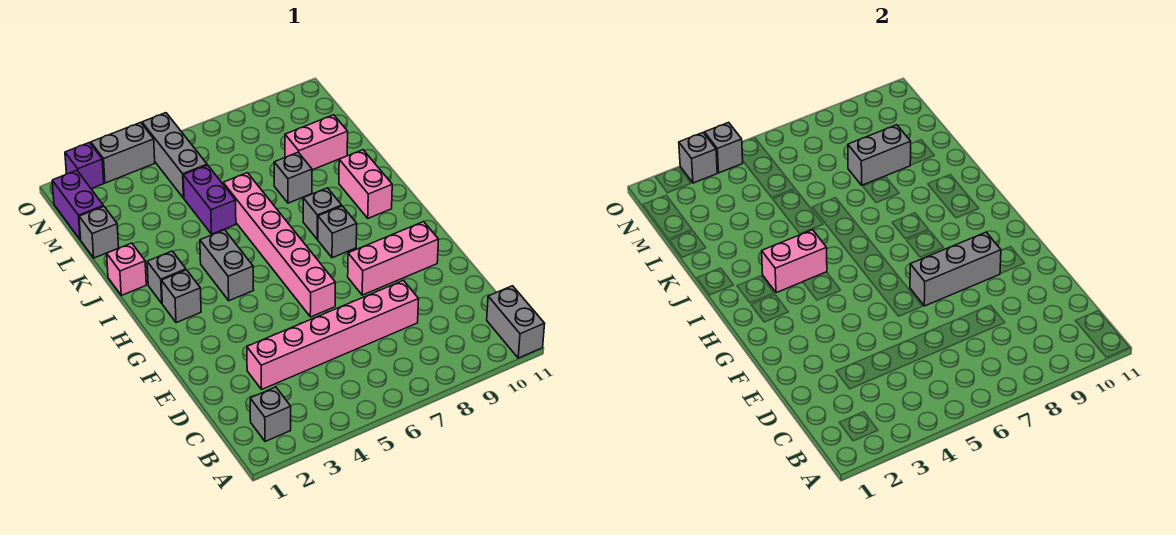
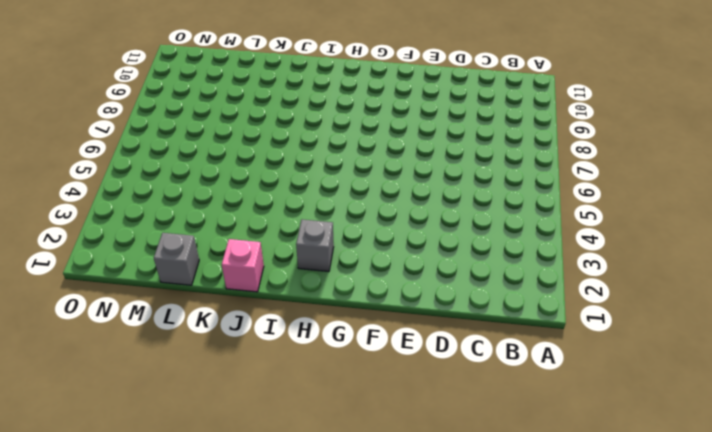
none -> grey 1x2 brick [487,286,545,358]
none -> grey 1x1 brick [250,387,291,442]
none -> pink 1x6 brick [247,281,419,389]

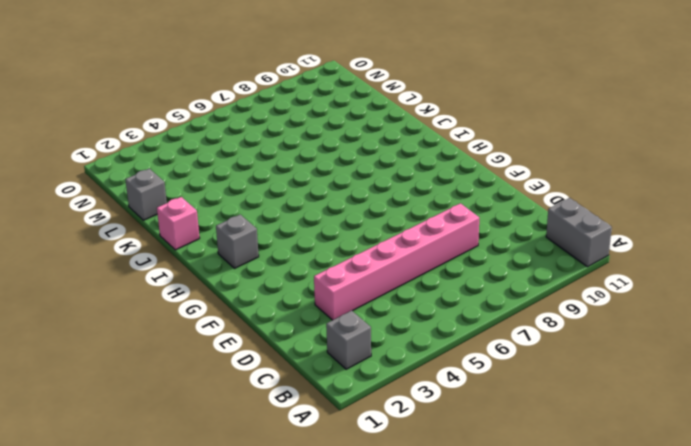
none -> pink 1x6 brick [223,173,335,317]
none -> pink 1x3 brick [348,222,438,295]
none -> grey 1x2 brick [200,230,254,301]

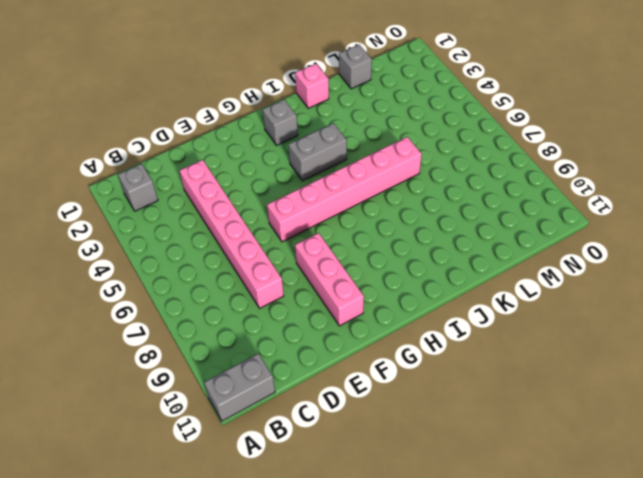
none -> grey 1x1 brick [318,206,357,258]
none -> grey 1x1 brick [147,251,186,303]
none -> grey 1x1 brick [303,188,342,239]

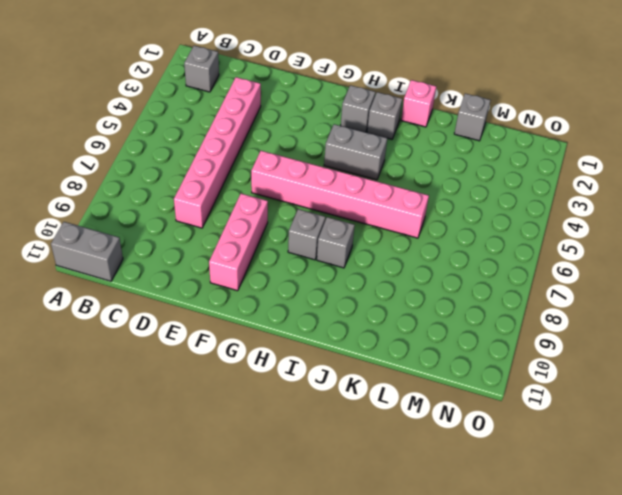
none -> pink 1x2 brick [339,150,392,218]
none -> purple 1x2 brick [183,165,236,234]
none -> grey 1x1 brick [274,152,312,203]

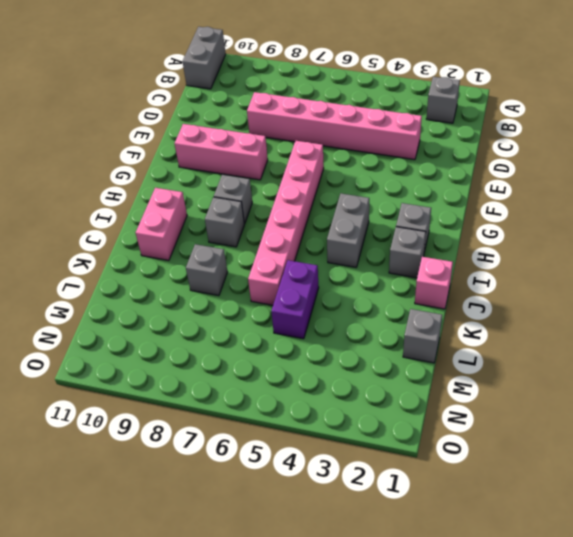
none -> pink 1x2 brick [285,115,348,170]
none -> purple 1x2 brick [52,170,104,240]
none -> grey 1x3 brick [142,113,207,198]

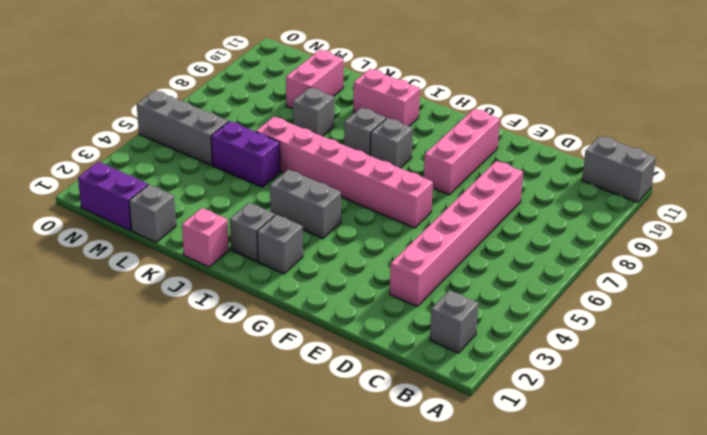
none -> purple 1x1 brick [65,143,104,189]
none -> grey 1x2 brick [91,122,155,183]
none -> grey 1x3 brick [910,232,1001,306]

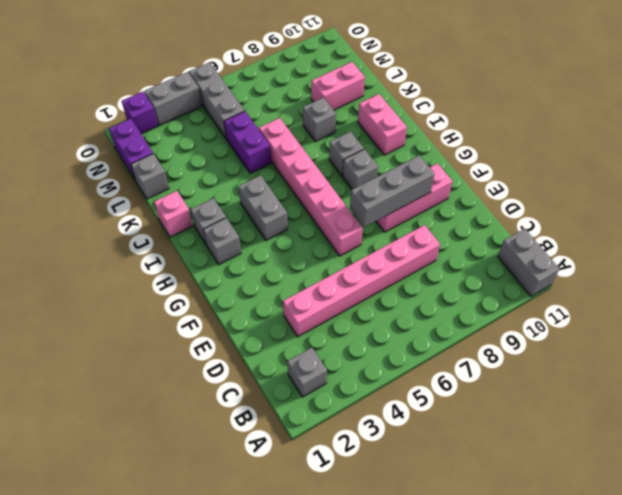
none -> pink 1x2 brick [762,230,827,293]
none -> grey 1x2 brick [848,125,911,185]
none -> grey 1x1 brick [679,133,717,183]

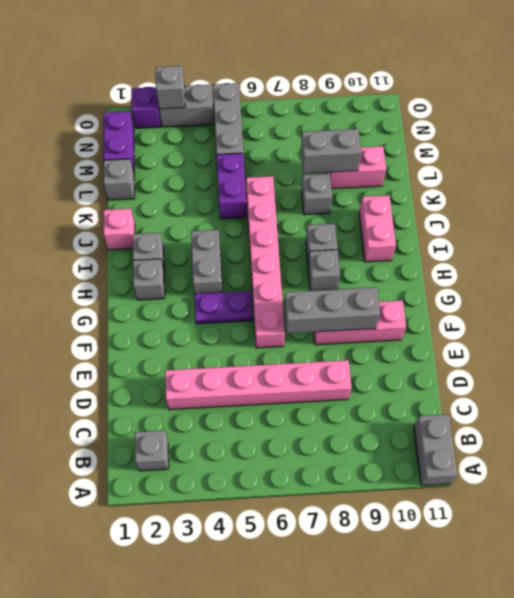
purple 1x2 plate [194,291,253,324] -> none
none -> pink 1x2 brick [762,230,827,293]
none -> grey 1x1 brick [704,122,743,173]

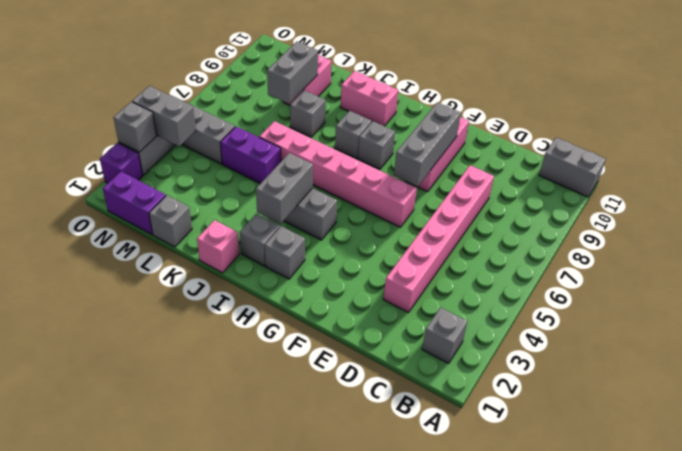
grey 1x2 brick [256,153,313,224] -> pink 1x2 brick [762,230,827,293]
grey 1x2 brick [132,86,196,146] -> grey 1x1 brick [704,122,743,173]

